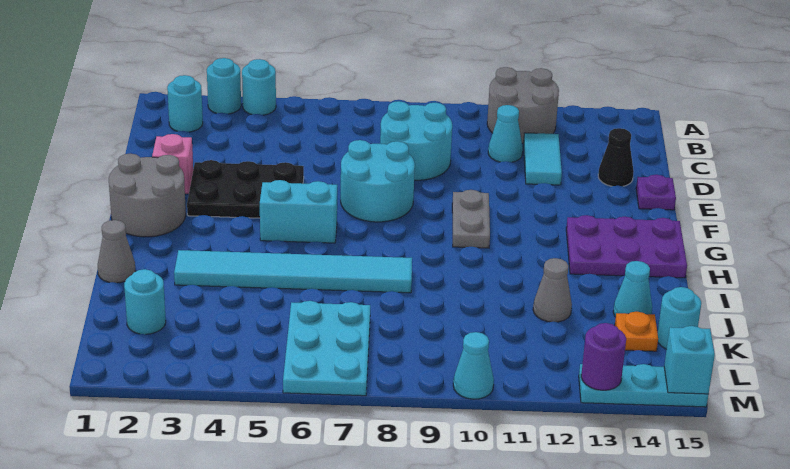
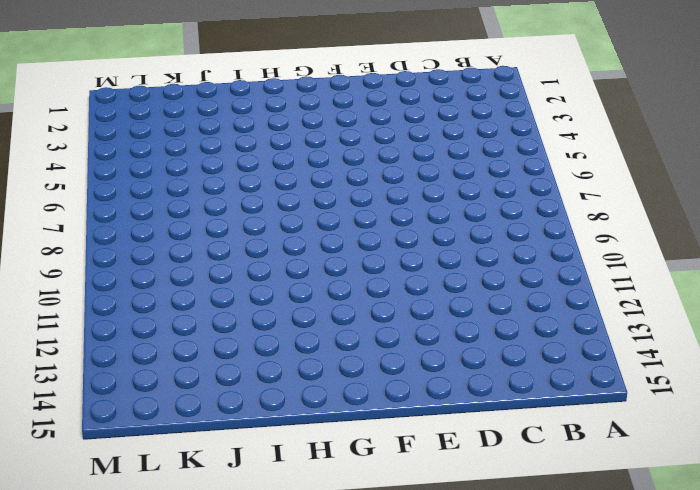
none -> cyan 1x1 round brick [207,58,241,114]
none -> cyan 1x1 round brick [242,59,276,115]
none -> grey 2x2 round brick [487,67,559,143]

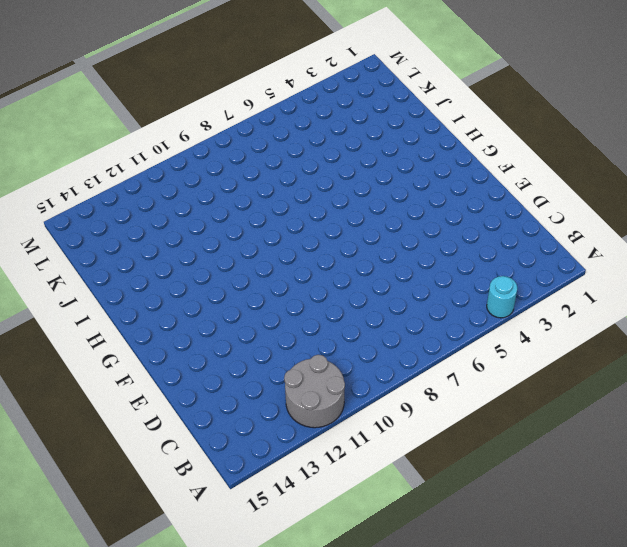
none -> cyan 1x1 round brick [207,58,241,114]
none -> cyan 1x1 round brick [167,75,203,132]
none -> cyan 2x2 round brick [380,101,452,180]

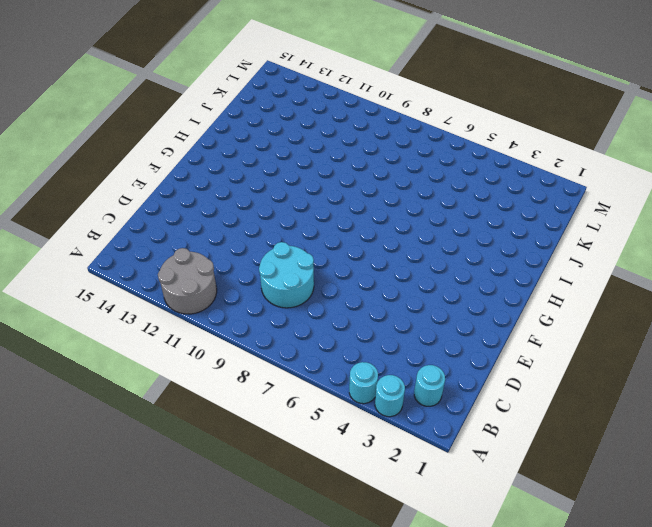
none -> cyan 1x1 cone [488,105,523,162]
none -> cyan 1x2 tile [524,133,562,185]
none -> black 1x1 cone [598,128,634,186]

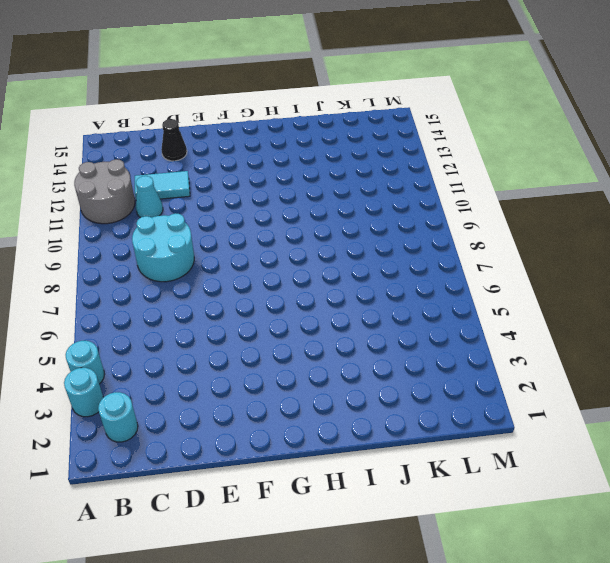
none -> pink 1x1 brick [152,134,193,194]
none -> black 2x3 plate [187,160,304,218]
none -> cyan 2x2 round brick [341,140,415,222]

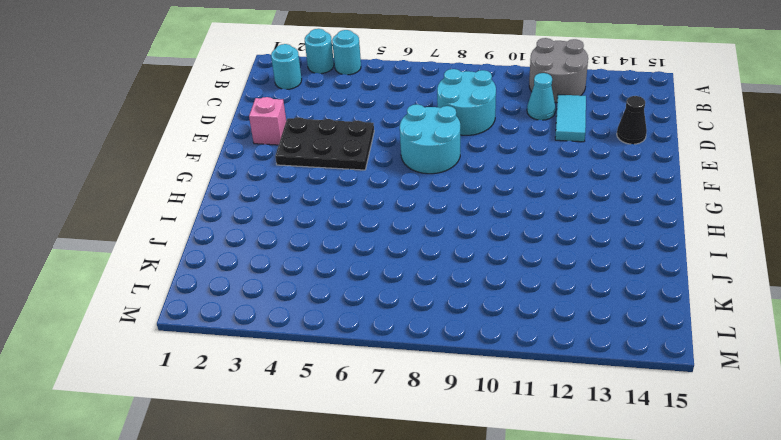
none -> purple 1x1 plate [636,175,676,210]
none -> grey 2x2 round brick [109,153,186,237]
none -> grey 1x2 plate [452,190,490,248]

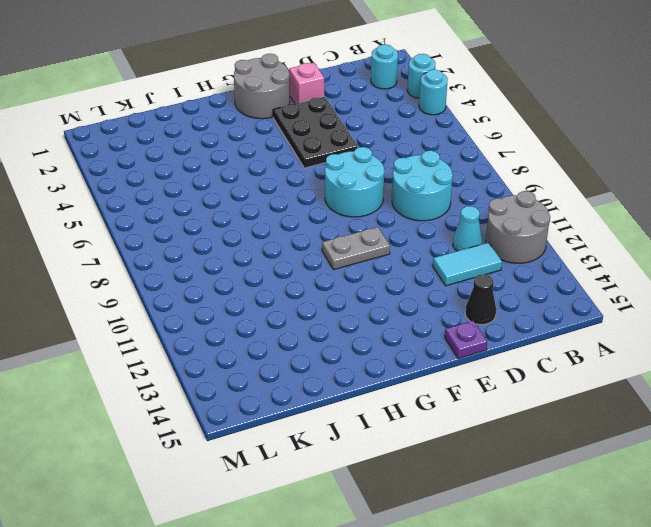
none -> cyan 1x2 brick [260,180,337,243]
none -> purple 2x3 plate [566,215,687,278]
none -> grey 1x1 cone [98,220,136,283]

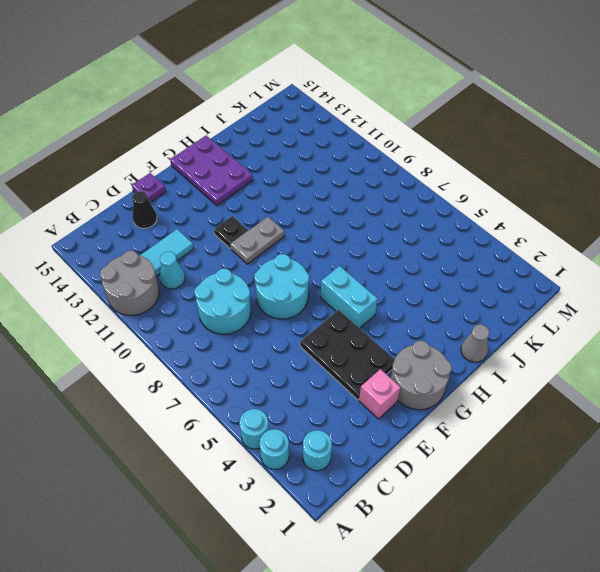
black 1x1 plate [214,216,248,249] -> none
none -> cyan 1x6 tile [174,250,412,293]
none -> grey 1x1 cone [533,258,572,322]
none -> cyan 1x1 cone [613,261,652,317]

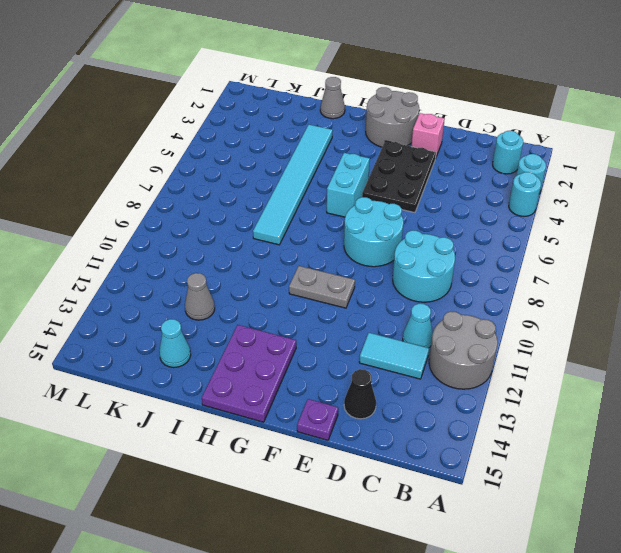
none -> cyan 1x1 round brick [124,269,166,334]
none -> cyan 2x3 plate [283,301,370,396]
none -> orange 1x1 plate [615,312,658,351]

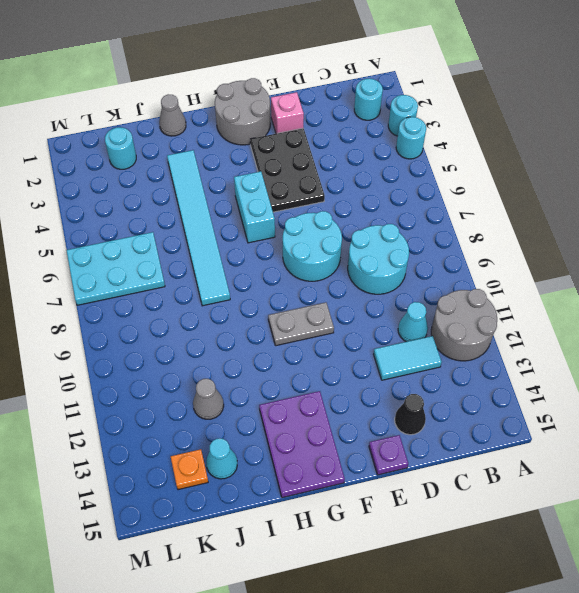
none -> cyan 1x1 round brick [658,287,701,349]
none -> cyan 1x1 cone [453,332,494,399]
none -> cyan 1x3 plate [579,364,709,407]

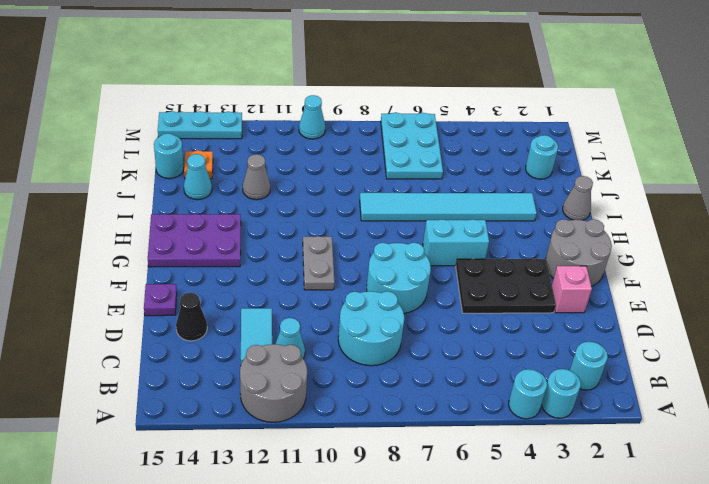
none -> purple 1x1 round brick [581,323,626,390]
none -> cyan 1x1 brick [664,326,715,394]

